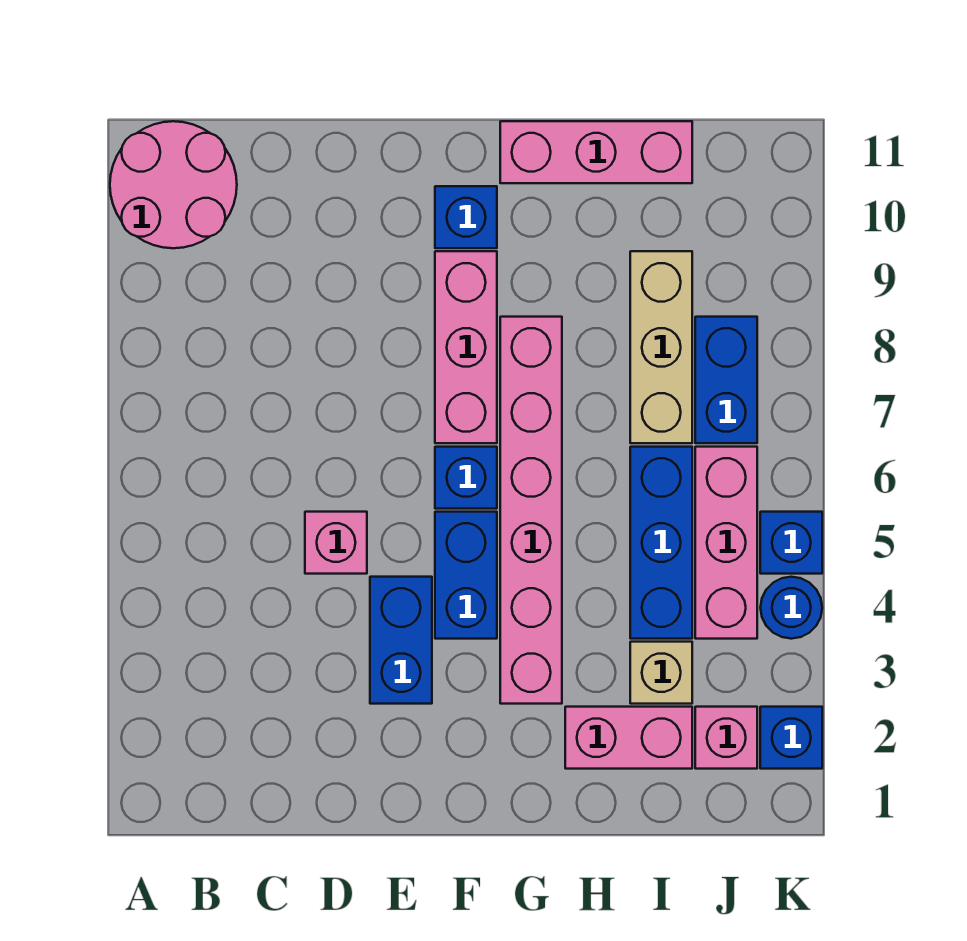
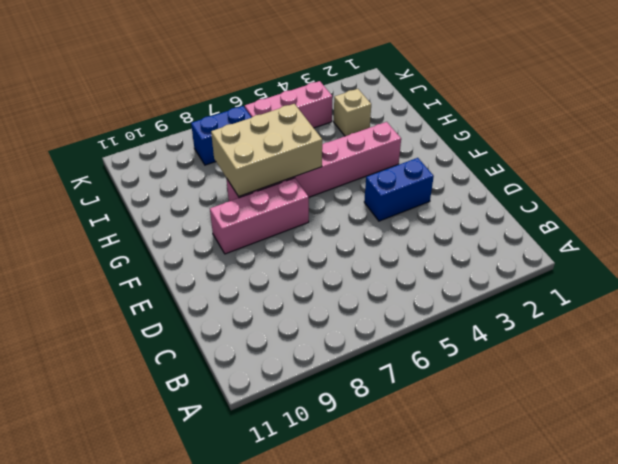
tan 2x3 brick [211,104,322,196] -> none
none -> pink 2x2 round brick [110,121,237,248]
none -> pink 1x1 brick [305,512,367,574]
none -> blue 1x2 brick [435,512,497,639]

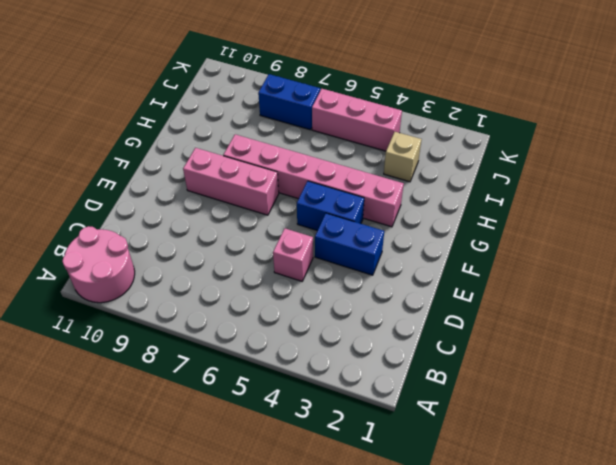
none -> blue 1x1 brick [435,447,497,509]
none -> blue 1x1 brick [435,186,497,248]
none -> pink 1x3 brick [500,121,692,183]

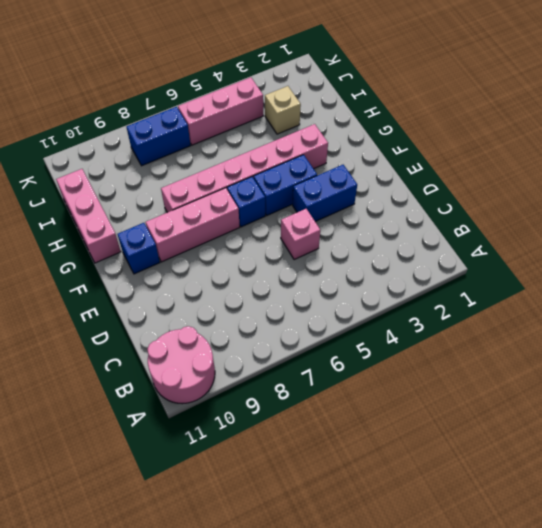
none -> pink 1x2 brick [565,707,692,769]
none -> blue 1x3 brick [630,447,692,639]
none -> tan 1x3 brick [630,251,692,443]

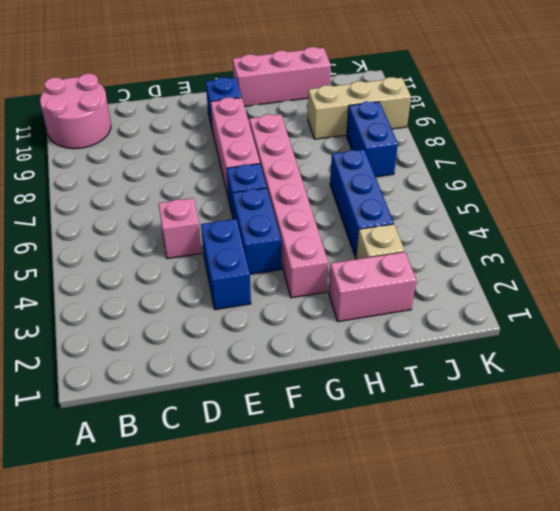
tan 1x3 brick [308,77,411,139] -> tan 1x3 brick turned to [630,251,692,443]
none -> pink 1x1 brick [695,707,757,769]
none -> pink 1x3 brick [695,447,757,639]
none -> blue 1x1 brick [760,707,822,769]

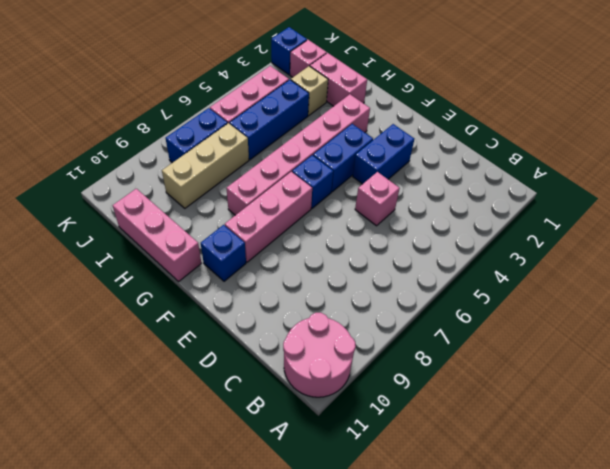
none -> blue 1x1 round brick [760,577,822,639]
none -> blue 1x1 brick [760,512,822,574]

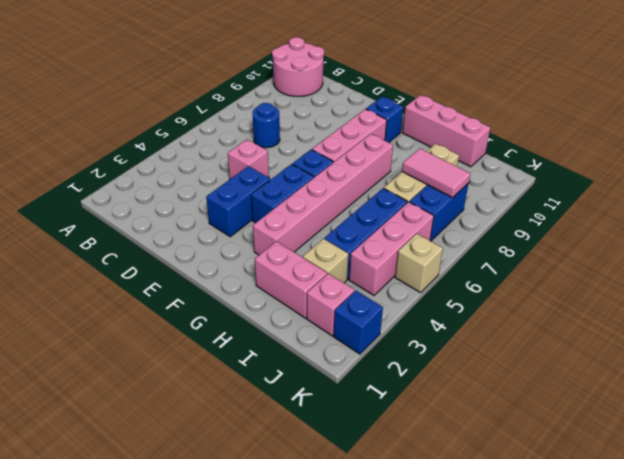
blue 1x1 round brick [253,103,280,148] -> blue 1x1 round brick moved to [760,577,822,639]
pink 1x2 tile [402,149,470,198] -> none
tan 1x1 brick [395,234,443,293] -> blue 1x1 brick [760,512,822,574]

